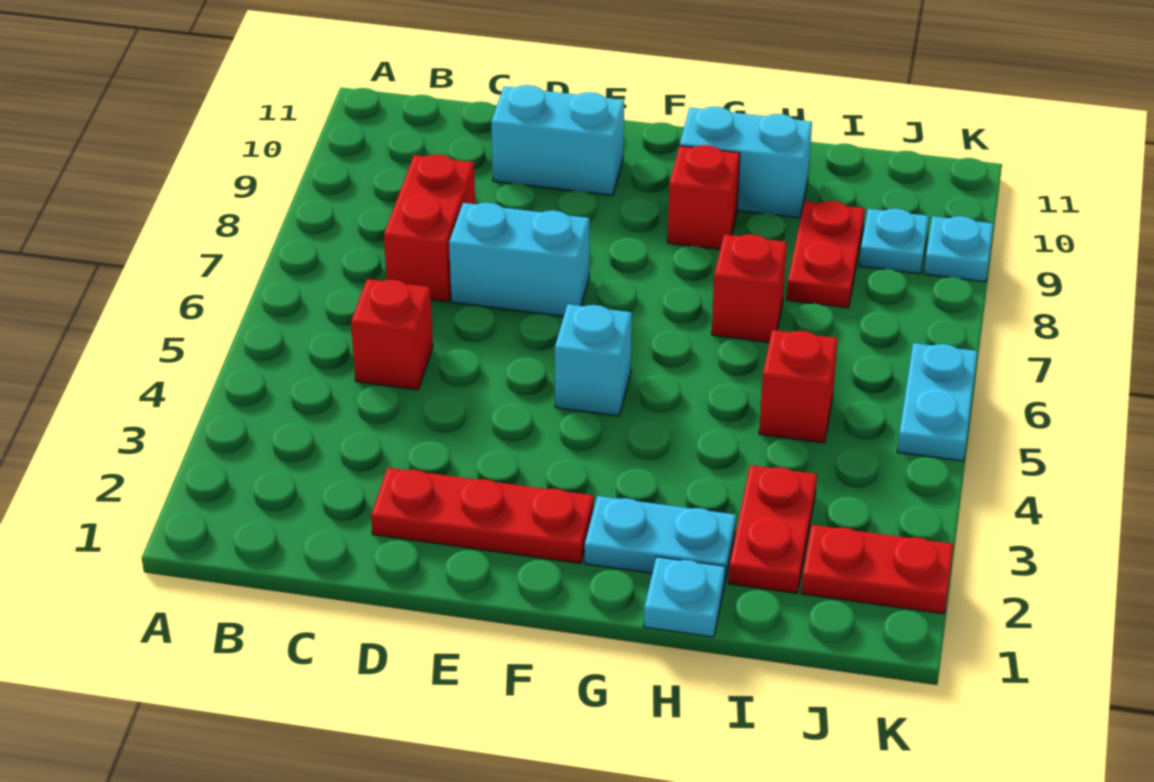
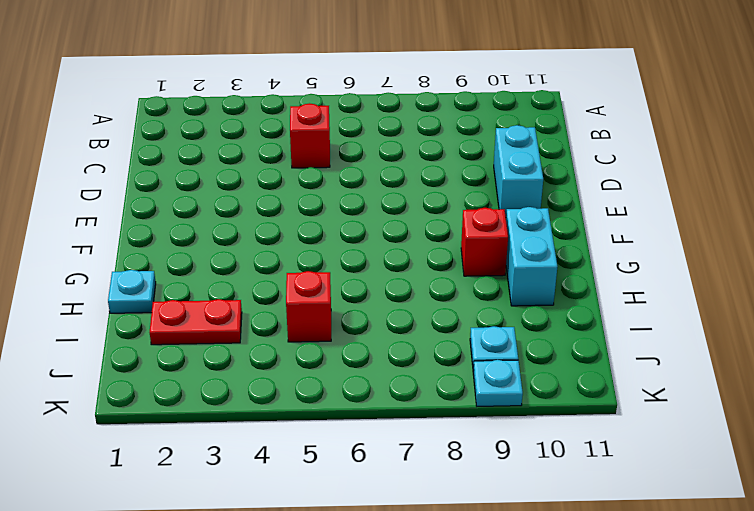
none -> red 1x2 brick [384,155,475,302]
none -> red 1x3 plate [371,468,594,563]
none -> cyan 1x2 brick [449,203,589,316]

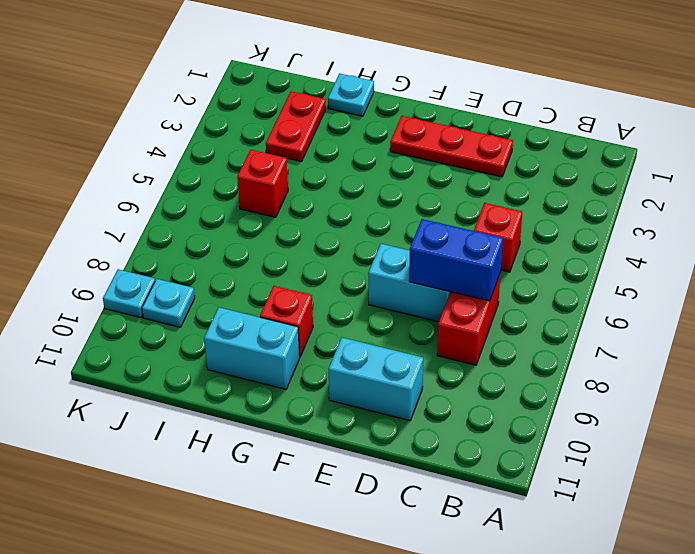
blue 1x2 brick [409,219,503,301] -> none
none -> cyan 1x1 brick [555,304,632,416]
none -> cyan 1x2 plate [585,496,736,581]
none -> red 1x1 brick [712,234,787,342]

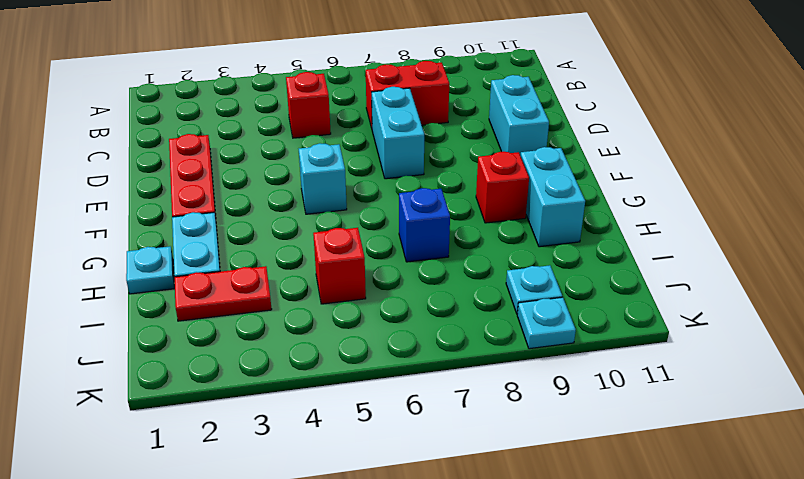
blue 1x1 brick [399,188,450,262] -> red 1x1 brick [712,234,787,342]
none -> red 1x2 plate [787,201,865,308]
none -> red 1x2 plate [801,525,954,614]
none -> cyan 1x2 plate [897,343,978,461]

